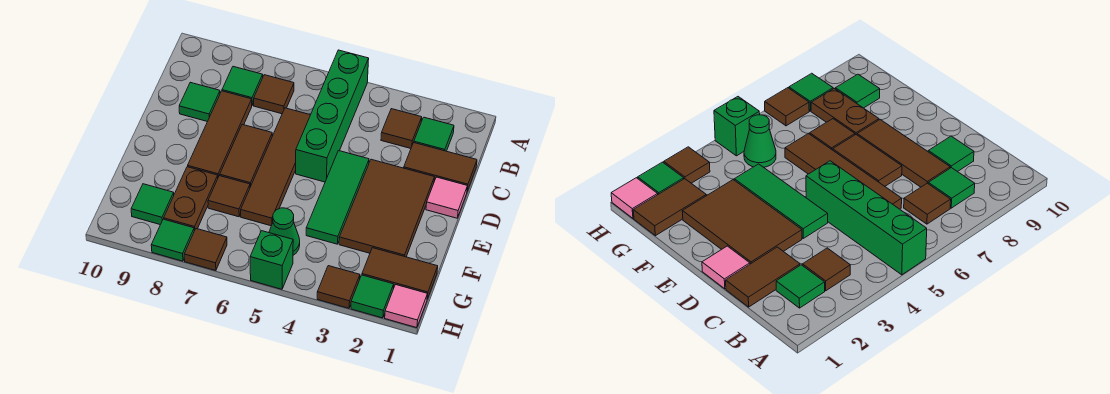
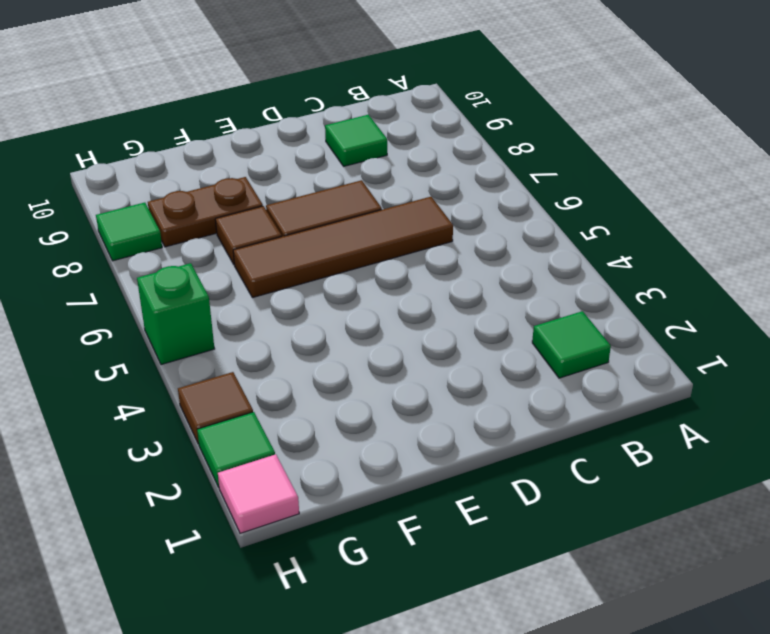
none -> green 1x4 brick [296,50,369,182]
none -> brown 1x1 tile [381,109,422,148]
none -> brown 1x1 tile [254,75,294,114]

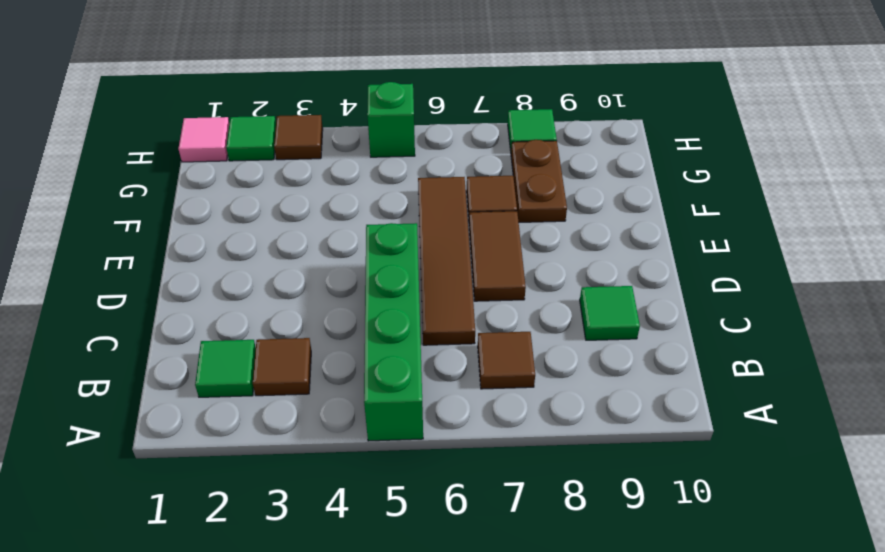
none -> green 1x1 tile [222,67,263,105]
none -> brown 1x2 tile [404,143,477,191]
none -> brown 1x3 tile [188,91,252,177]

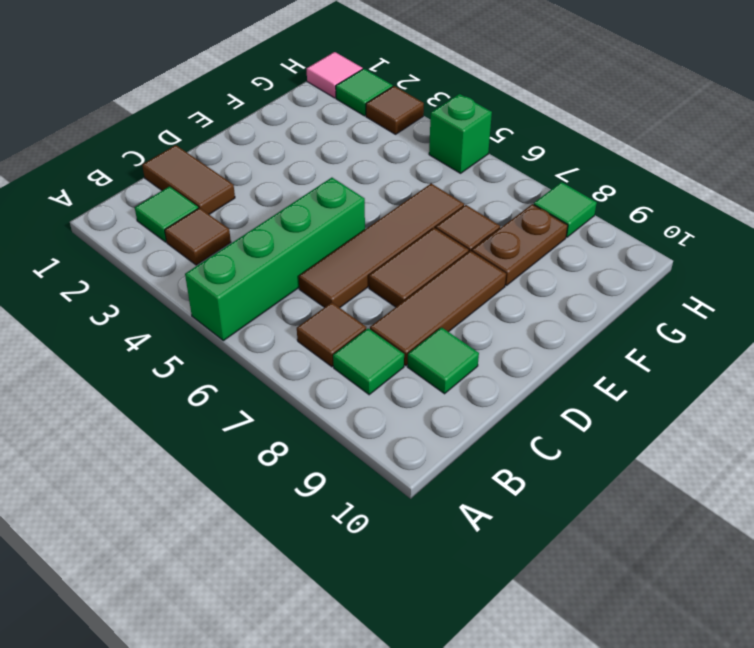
none -> pink 1x1 tile [426,177,467,218]
none -> brown 2x3 tile [339,159,434,257]
none -> green 1x3 tile [306,151,369,244]

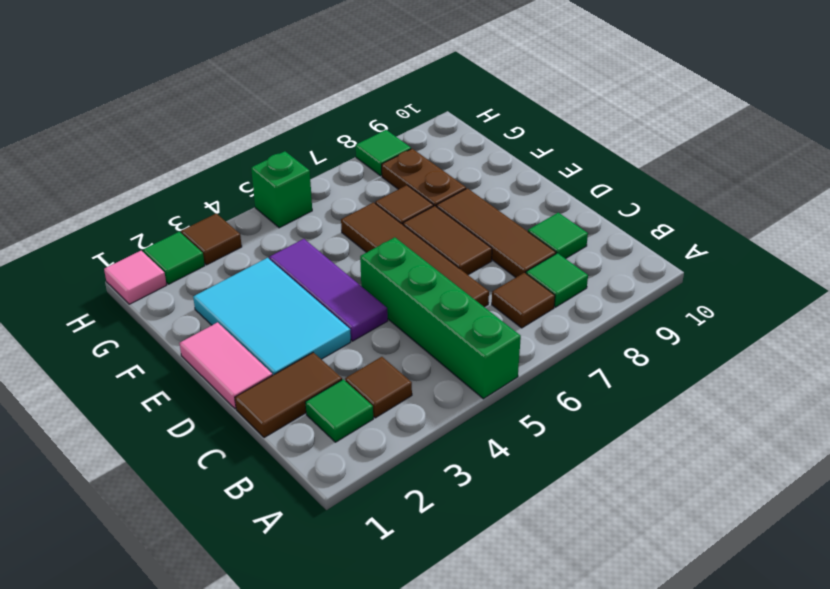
pink 1x2 tile [179,322,272,409] -> pink 1x1 tile [426,177,467,218]
cyan 2x3 tile [193,258,351,375] -> brown 2x3 tile [339,159,434,257]
purple 1x3 tile [269,239,388,341] -> green 1x3 tile [306,151,369,244]
none -> brown 1x2 tile [362,248,438,299]
none -> green 1x1 cone [269,208,300,255]
none -> green 1x1 tile [131,184,174,225]

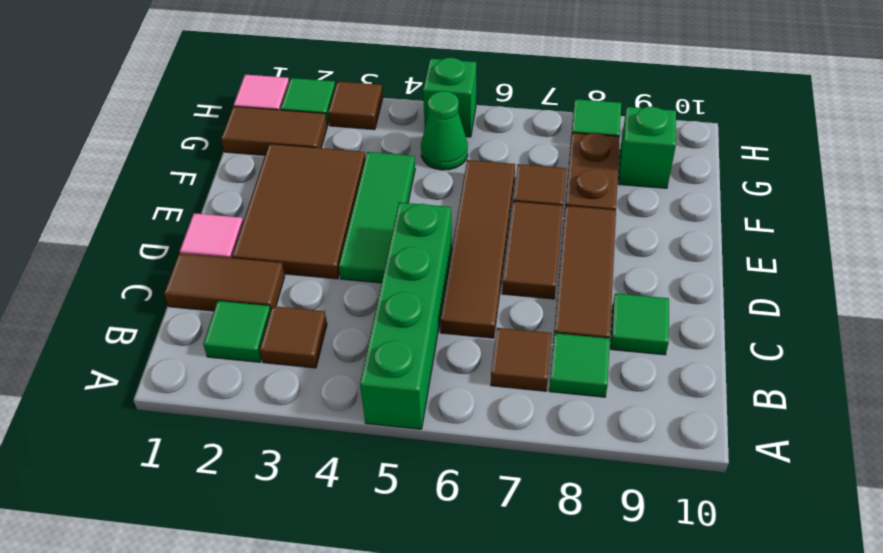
green 1x1 brick [619,107,676,188] -> green 1x1 tile [131,184,174,225]
none -> brown 1x1 tile [184,229,227,271]

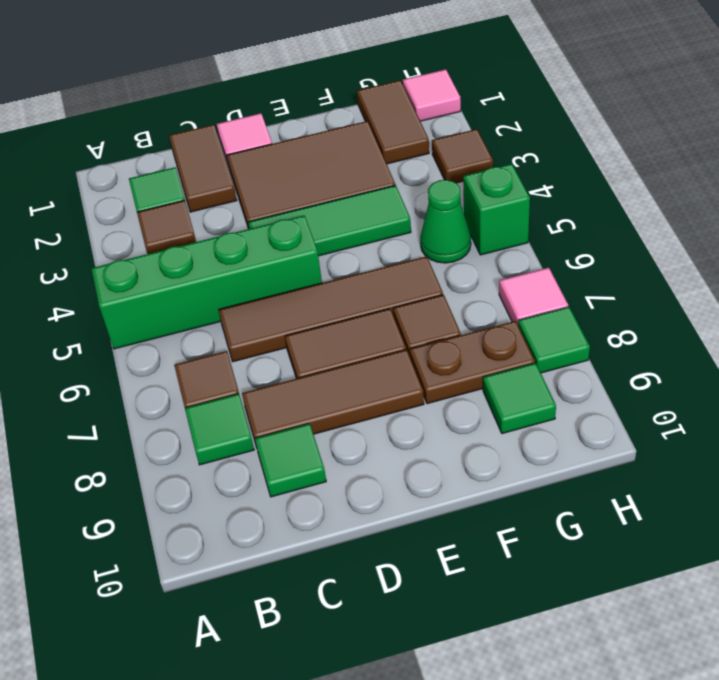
pink 1x1 tile [499,268,568,325] -> brown 1x1 tile [184,229,227,271]
none -> green 1x1 tile [351,275,394,318]

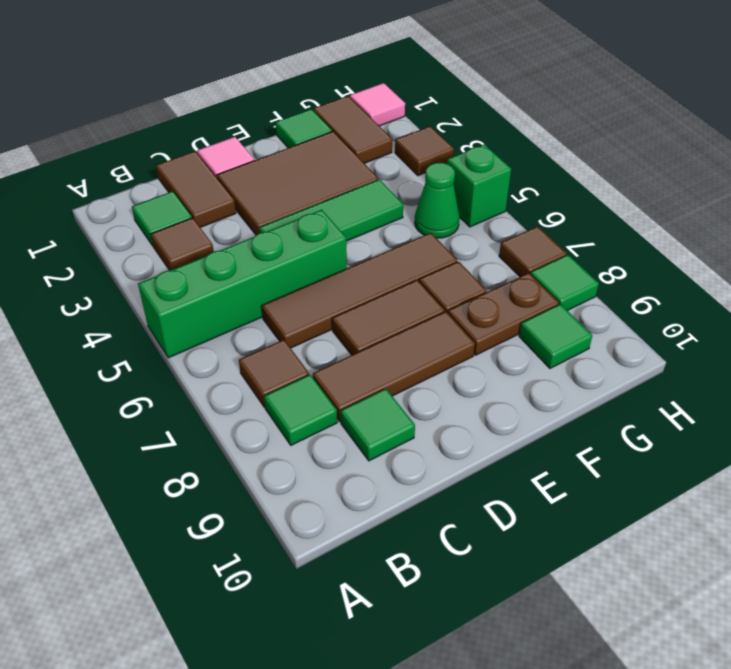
green 1x1 tile [276,109,332,148] -> green 1x1 tile moved to [351,275,394,318]

